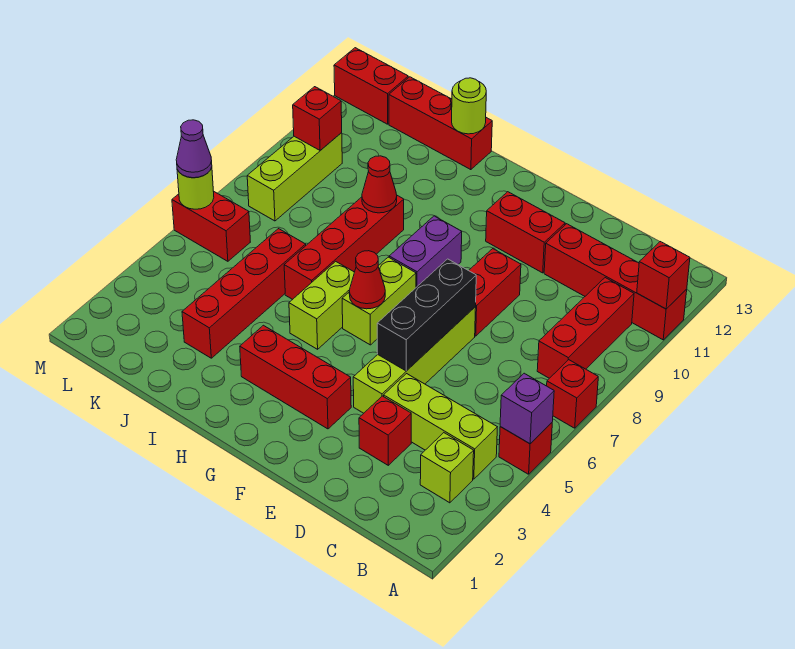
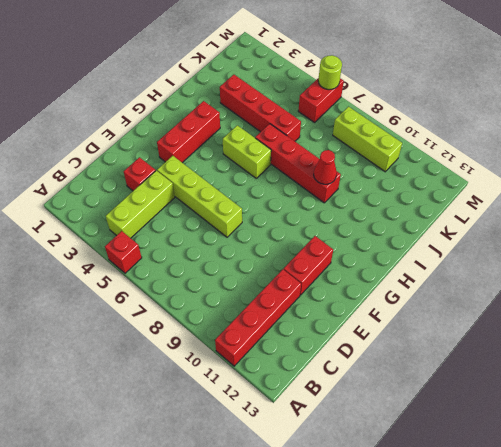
none -> red 1x1 brick [547,360,598,428]
none -> lime 1x1 brick [420,433,474,503]
none -> red 1x3 brick [537,278,634,378]

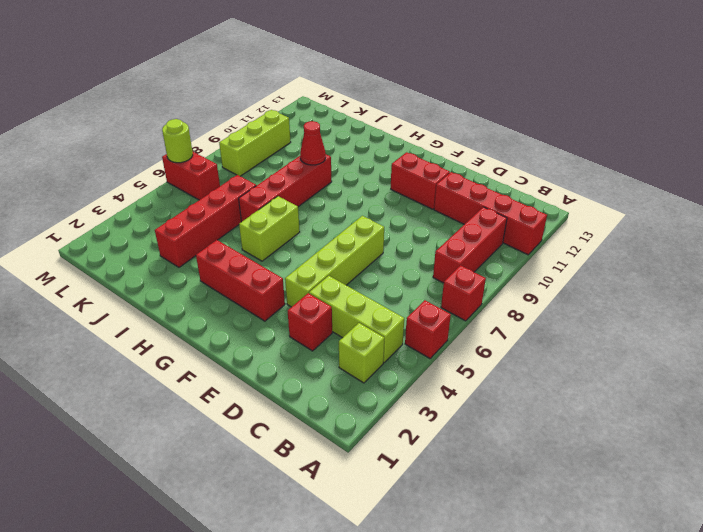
none -> red 1x2 brick [469,249,521,336]
none -> lime 1x2 brick [342,257,416,345]
none -> purple 1x2 brick [389,216,462,287]

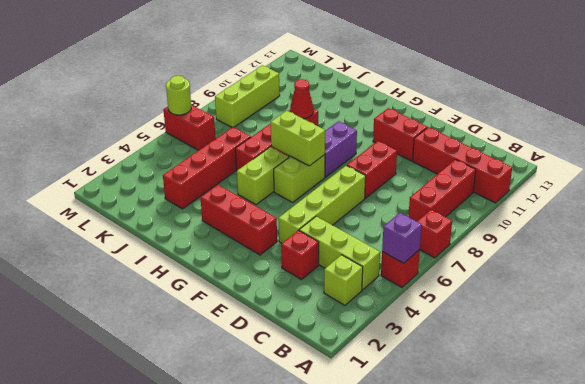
lime 1x2 brick [271,111,325,166] -> none
none -> red 1x3 brick [389,77,492,170]
none -> red 1x2 brick [334,48,408,124]
none -> red 1x1 brick [637,242,690,309]

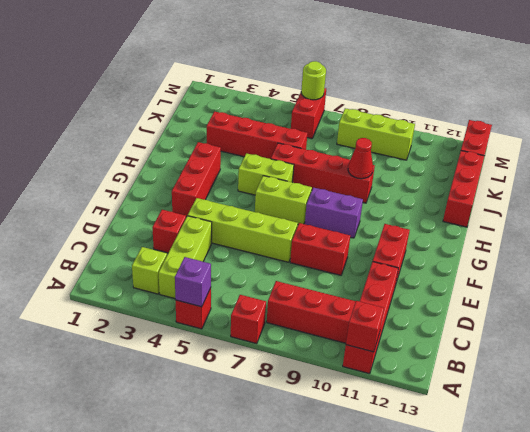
none -> black 1x3 brick [377,259,476,371]
none -> red 1x1 cone [349,251,385,309]
none -> lime 1x1 round brick [452,78,486,134]

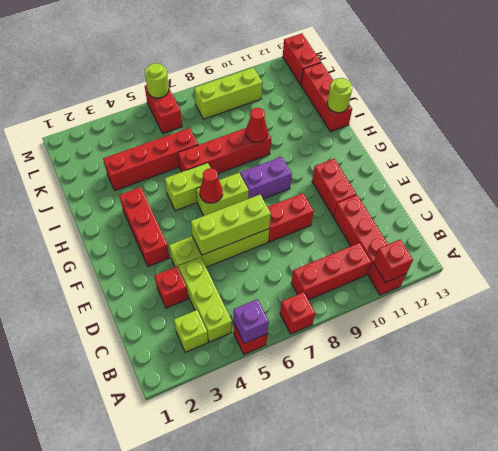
lime 1x3 brick [191,195,271,255] -> black 1x3 brick [377,259,476,371]
none -> red 1x1 brick [293,87,342,150]
none -> purple 1x1 cone [176,120,212,178]

